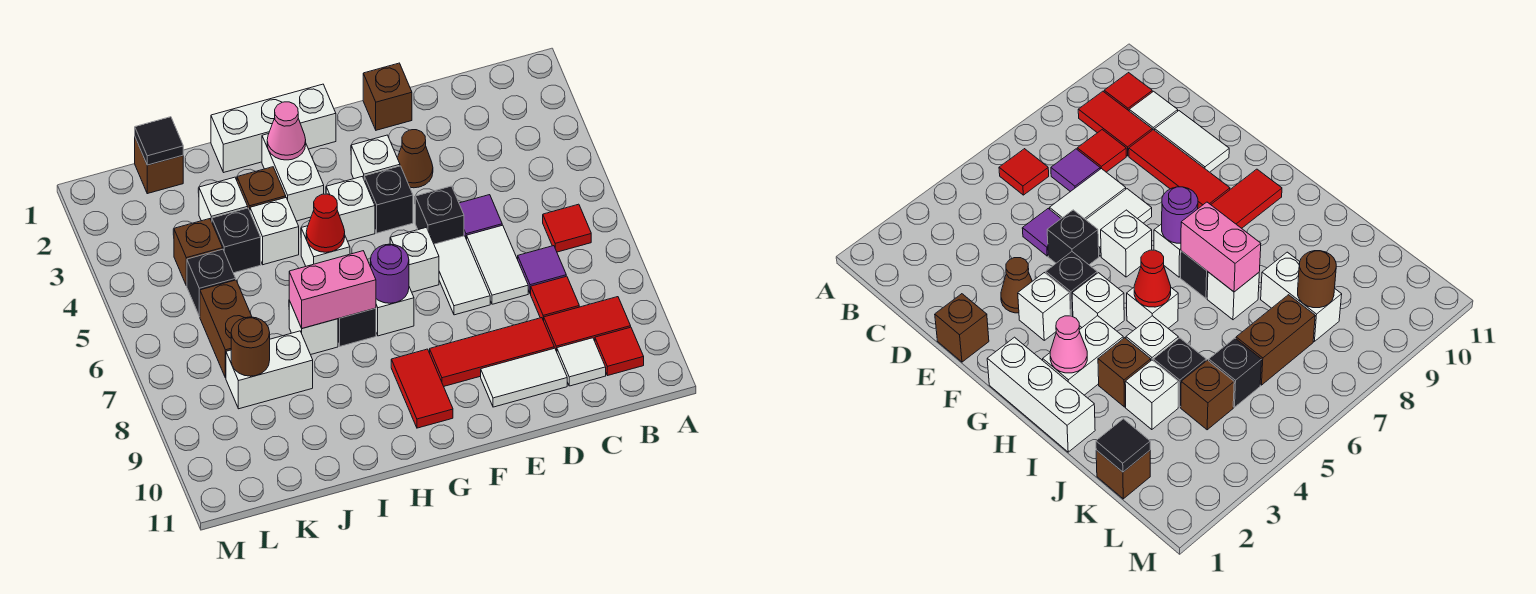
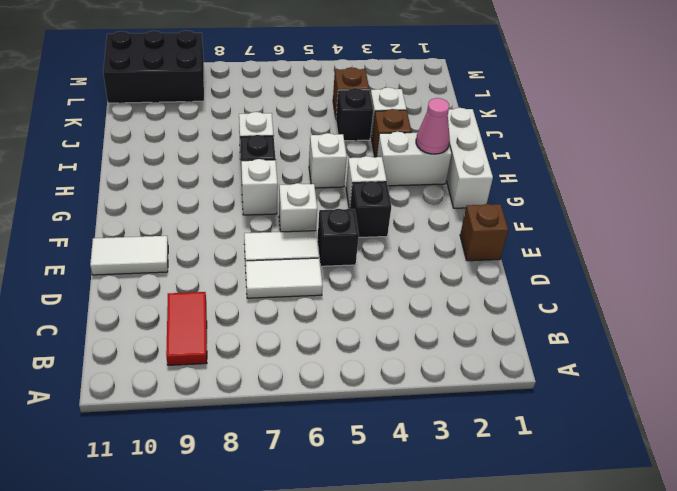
white 1x2 tile [90,236,168,275] -> white 1x2 tile turned to [481,348,567,407]
black 2x3 brick [103,30,204,103] -> none
none -> red 1x1 tile [543,204,591,252]
none -> red 1x1 tile [595,327,644,376]
none -> purple 1x1 tile [518,246,566,294]
none -> red 1x1 tile [531,276,579,321]

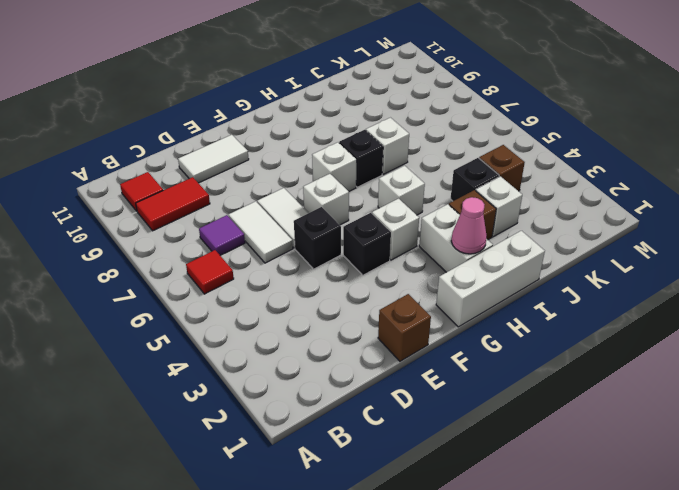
none -> red 1x1 tile [531,276,579,321]
none -> white 1x1 tile [557,338,606,386]
none -> purple 1x1 tile [459,195,502,240]
none -> red 1x3 tile [430,318,554,386]

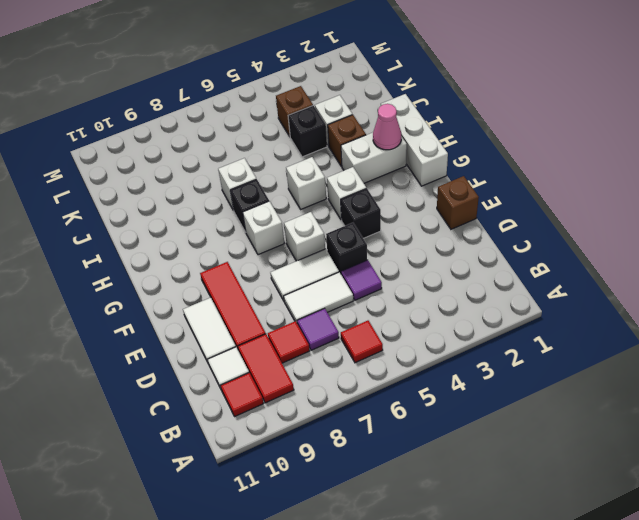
none -> brown 1x1 cone [397,130,433,188]
none -> white 1x1 brick [351,135,400,179]
none -> red 1x2 tile [391,349,453,428]
none -> white 1x1 brick [250,198,299,265]

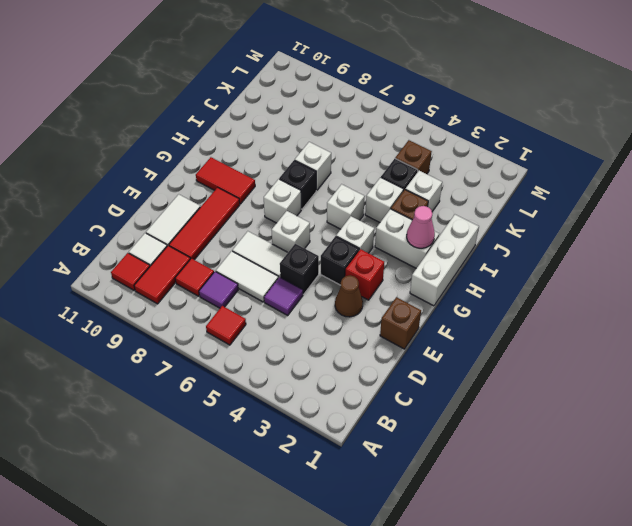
red 1x1 brick [345,249,384,300] -> white 1x1 brick [351,135,400,179]
none -> white 1x2 brick [226,331,313,409]
none -> brown 1x1 brick [135,138,183,194]
none -> black 1x1 brick [187,249,236,317]
none -> brown 1x2 brick [200,280,252,378]

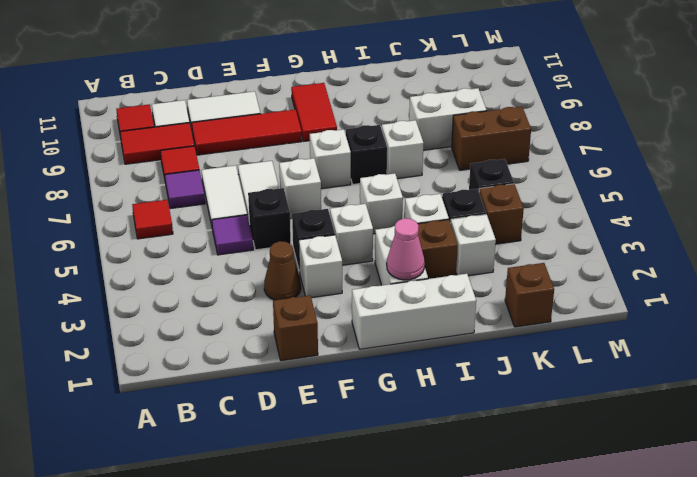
brown 1x2 brick [452,107,531,170] -> brown 1x2 brick turned to [200,280,252,378]
none -> purple 1x1 round brick [371,244,409,303]
none -> red 1x1 cone [306,194,345,252]
none -> pink 1x2 brick [289,251,376,328]
none -> black 1x1 tile [135,117,183,165]

